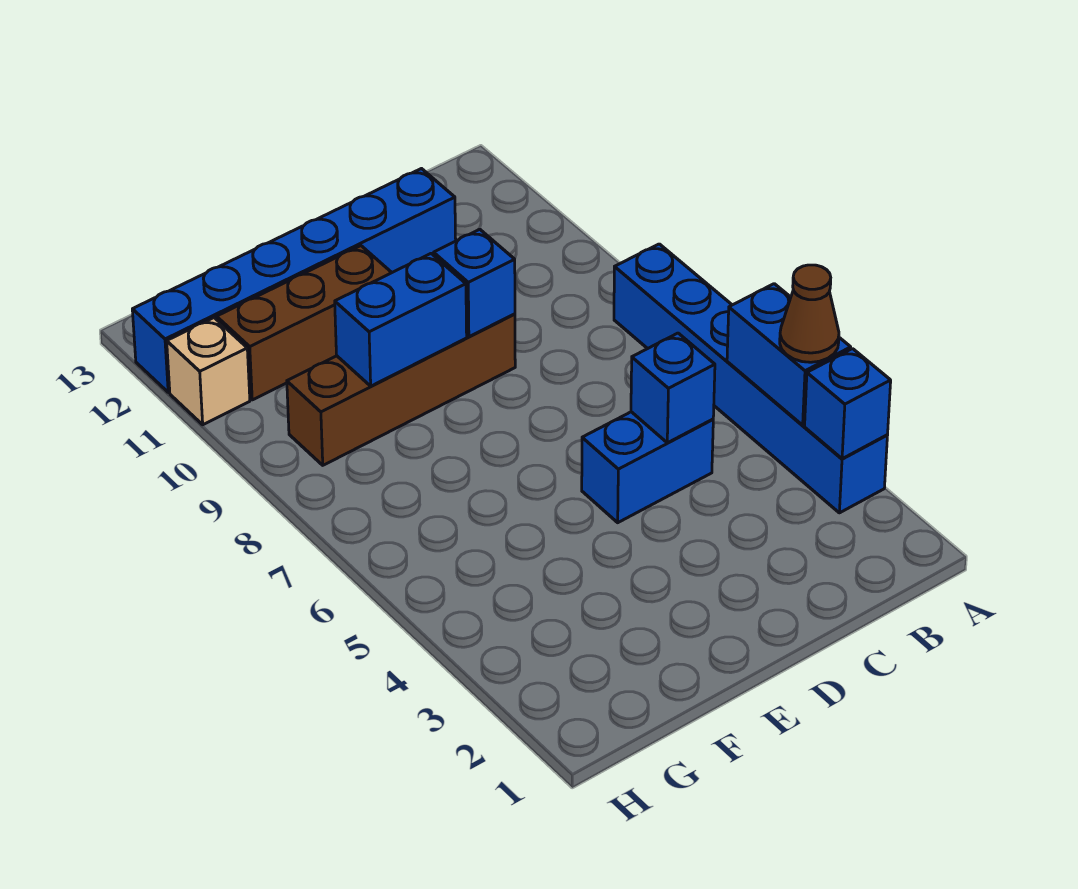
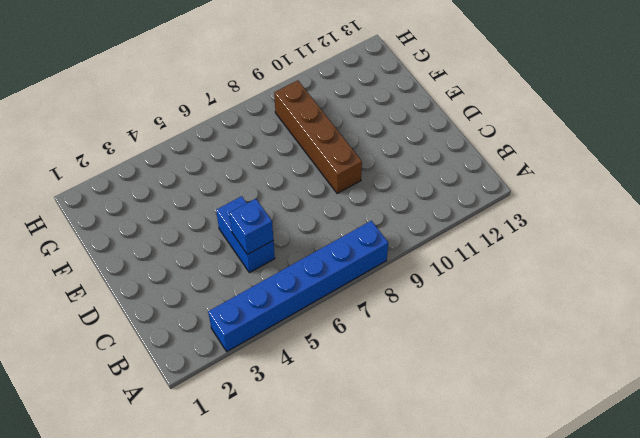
none -> blue 1x6 brick [132,169,456,392]
none -> brown 1x3 brick [217,246,392,400]
none -> tan 1x1 brick [167,318,250,425]

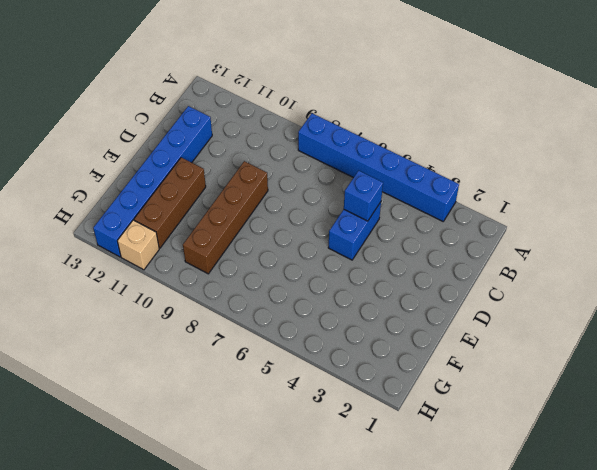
none -> blue 1x1 brick [805,349,891,459]
none -> blue 1x2 brick [727,284,851,425]
none -> blue 1x1 brick [434,229,515,337]

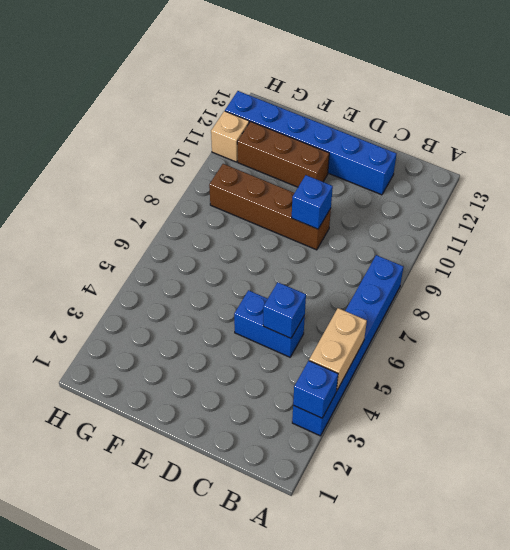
tan 1x2 brick [309,308,367,391] -> blue 1x2 brick [727,284,851,425]
none -> blue 1x2 brick [335,254,467,386]
none -> brown 1x1 cone [780,265,839,362]

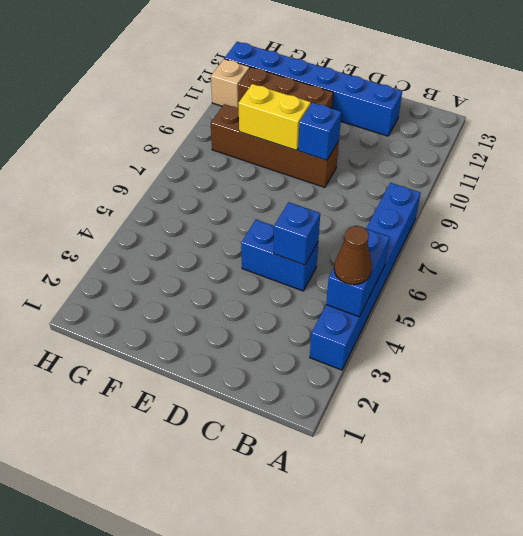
yellow 1x2 brick [238,84,311,150] -> blue 1x2 brick [335,254,467,386]
none -> blue 1x1 brick [805,349,891,459]

